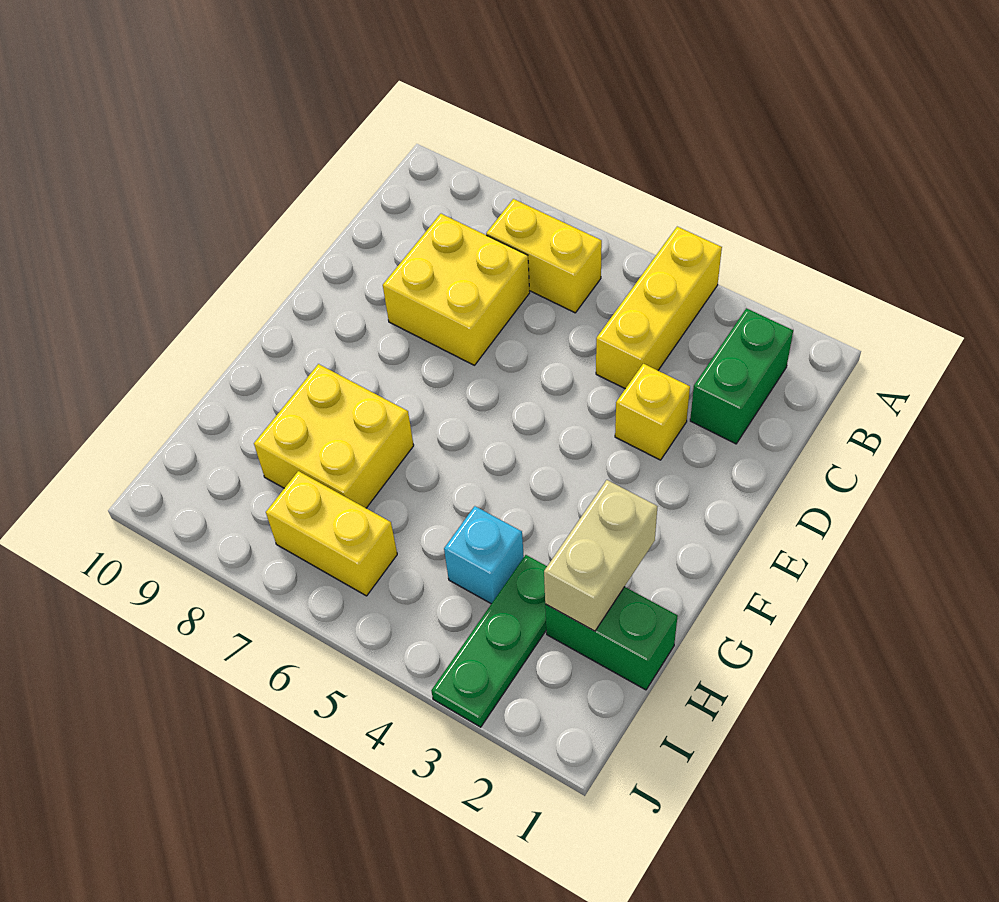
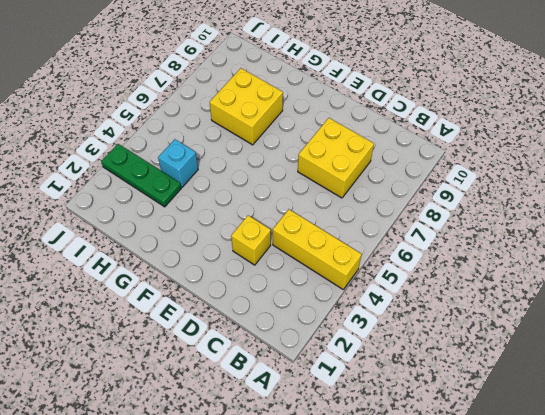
none -> green 1x2 brick [690,308,793,444]
none -> yellow 1x2 brick [486,199,602,313]

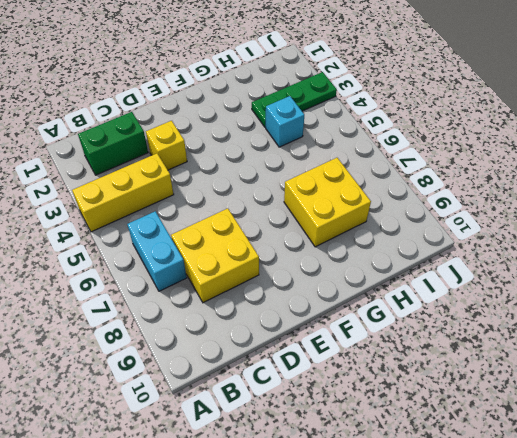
cyan 1x2 brick [127,211,187,291] -> yellow 1x2 brick [486,199,602,313]
none -> green 1x2 brick [545,587,678,690]
none -> yellow 1x2 brick [266,471,397,596]

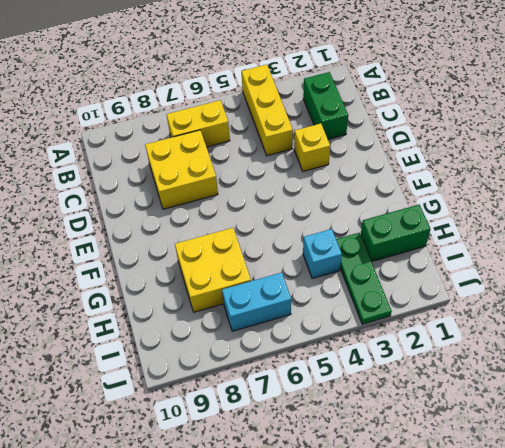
cyan 1x2 brick [222,273,291,331] -> yellow 1x2 brick [266,471,397,596]
none -> tan 1x2 brick [544,480,657,631]

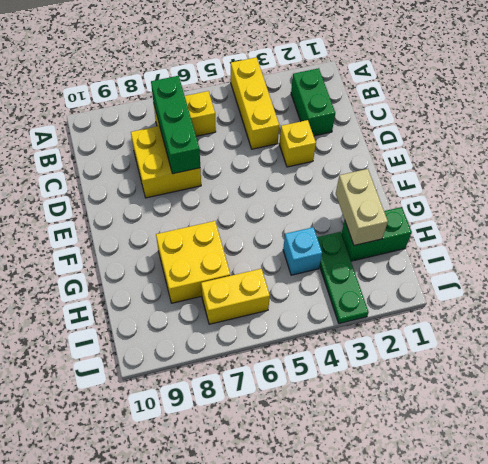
green 1x3 brick [151,76,200,174] -> none

